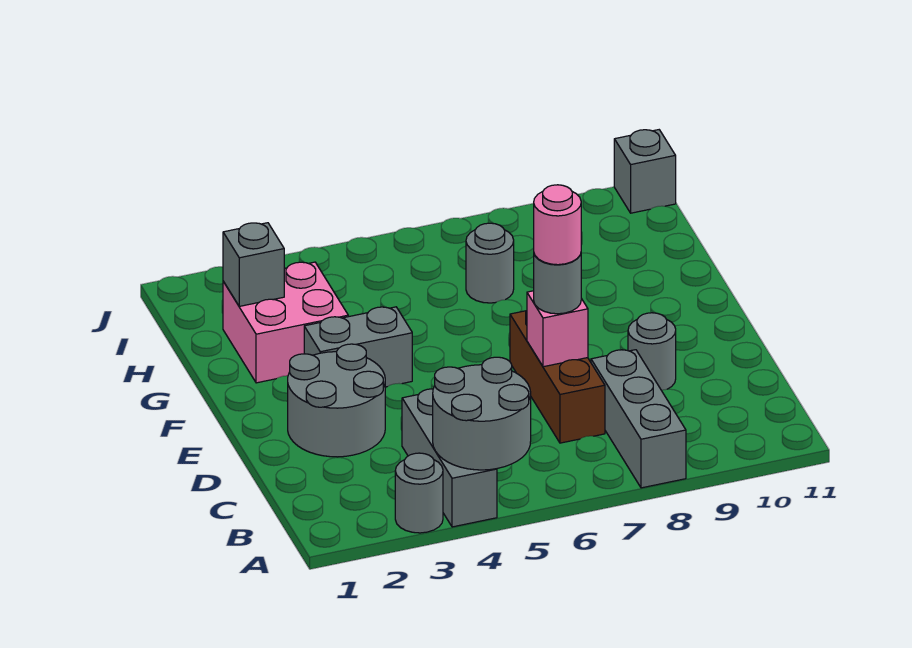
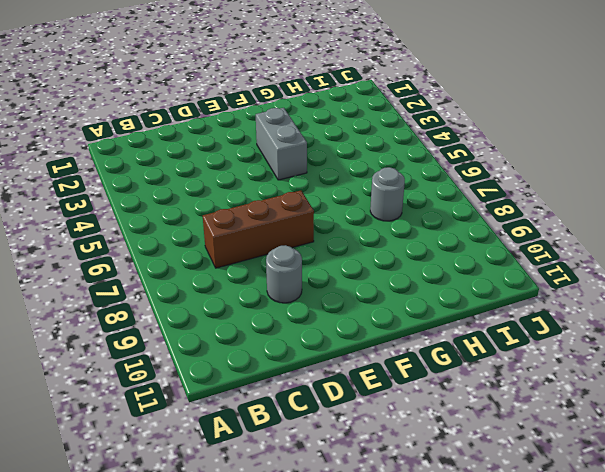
none -> grey 1x1 round brick [395,453,443,533]
none -> grey 1x3 brick [402,389,497,527]
none -> grey 1x3 brick [591,350,686,488]

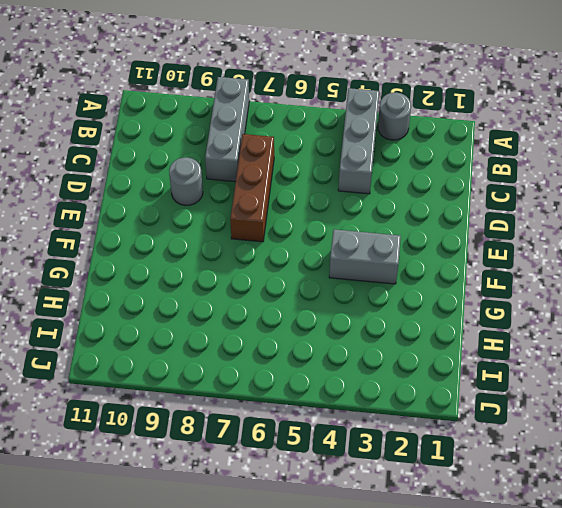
none -> grey 2x2 round brick [288,344,385,457]
none -> pink 2x2 brick [223,262,348,383]
none -> grey 1x1 round brick [466,223,514,303]

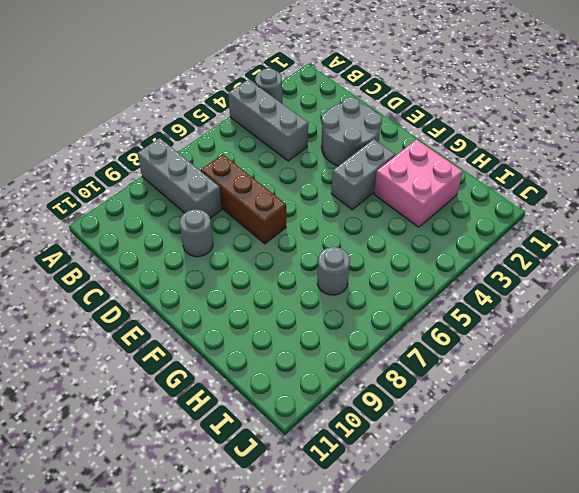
none -> grey 1x1 brick [614,130,676,213]
none -> grey 2x2 round brick [433,357,531,470]
none -> pink 1x1 brick [527,291,588,367]

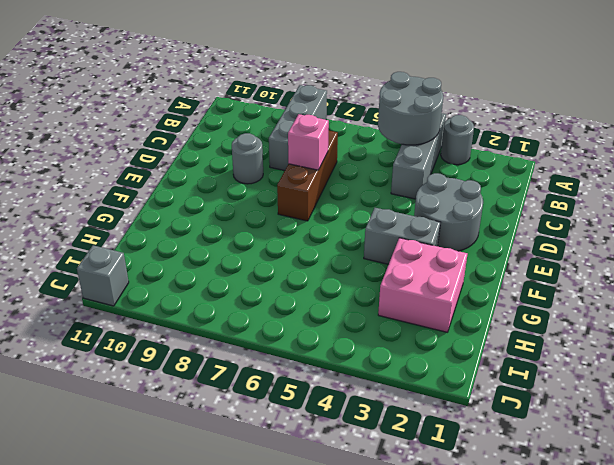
none -> grey 1x1 round brick [466,223,514,303]
none -> grey 1x1 brick [223,223,284,306]
none -> grey 1x1 round brick [534,254,581,314]

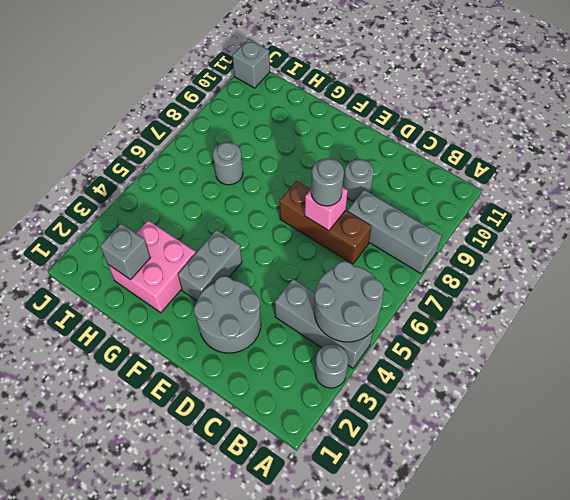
none -> pink 1x1 round brick [534,185,581,265]

